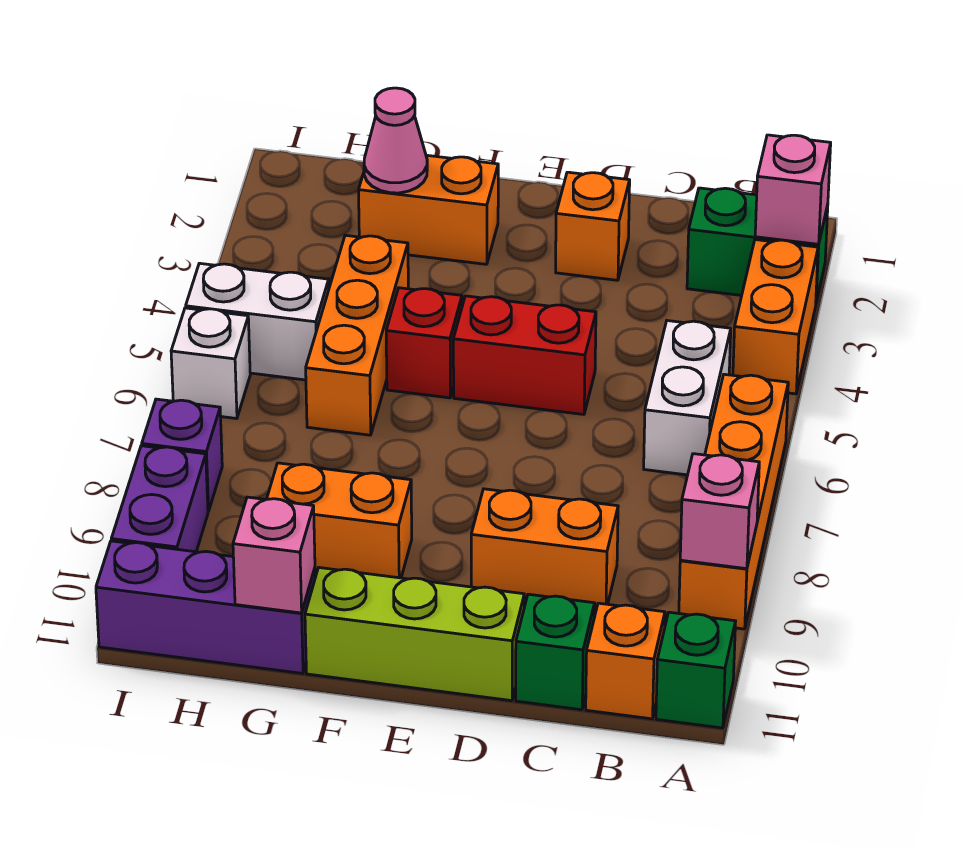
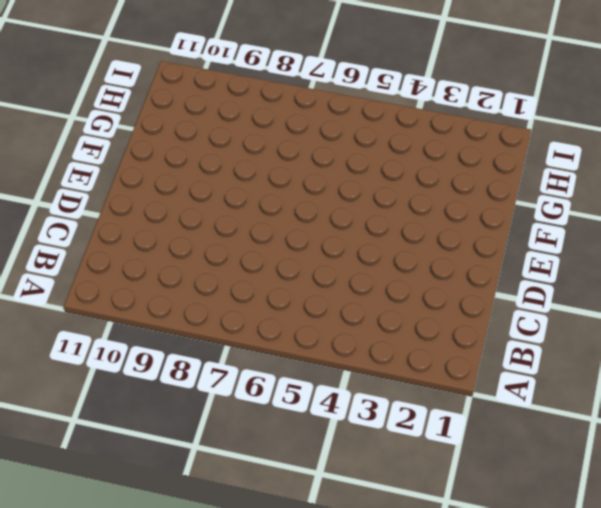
none -> green 1x2 brick [687,188,828,302]
none -> orange 1x2 brick [733,240,818,394]
none -> orange 1x4 brick [679,374,788,629]

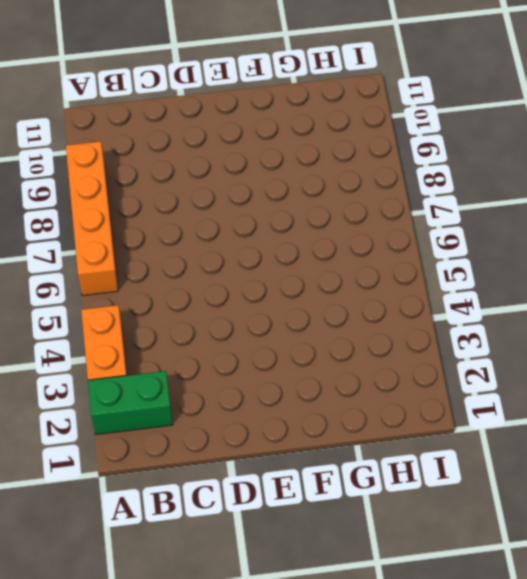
none -> green 1x1 brick [656,612,736,728]
none -> white 1x2 brick [644,321,731,475]
none -> orange 1x1 brick [586,603,665,719]

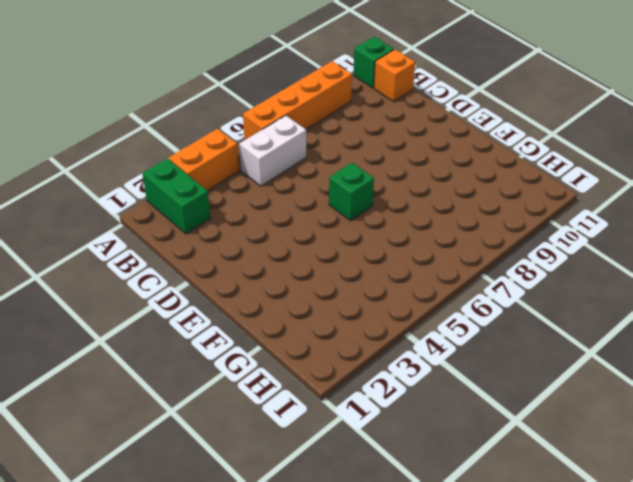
green 1x1 brick [329,162,374,221] -> green 1x1 brick moved to [516,594,595,710]
none -> orange 1x2 brick [471,489,618,610]
none -> orange 1x1 brick [556,172,630,280]
none -> red 1x2 brick [453,296,596,414]

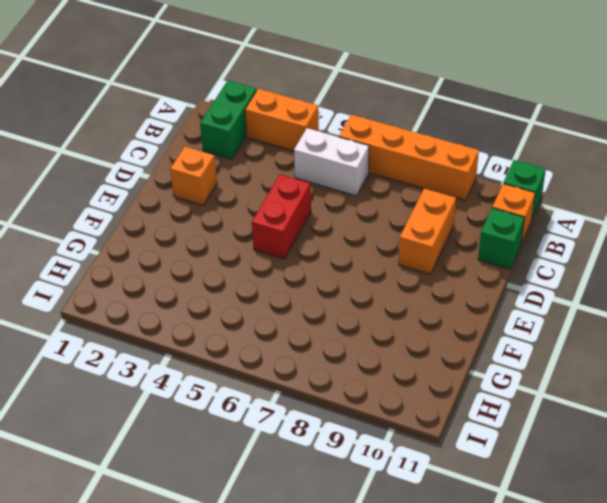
none -> lime 1x3 brick [305,568,524,701]
none -> orange 1x2 brick [359,155,498,264]
none -> red 1x1 brick [386,288,462,398]

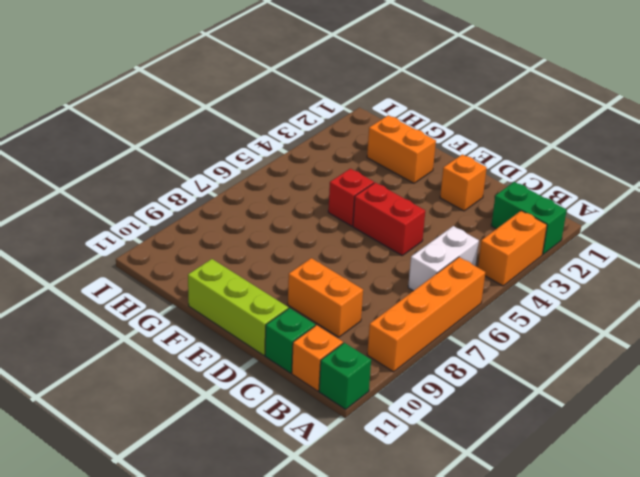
none -> orange 1x2 brick [267,463,412,578]
none -> orange 1x3 brick [306,235,408,435]
none -> purple 1x3 brick [96,541,315,673]

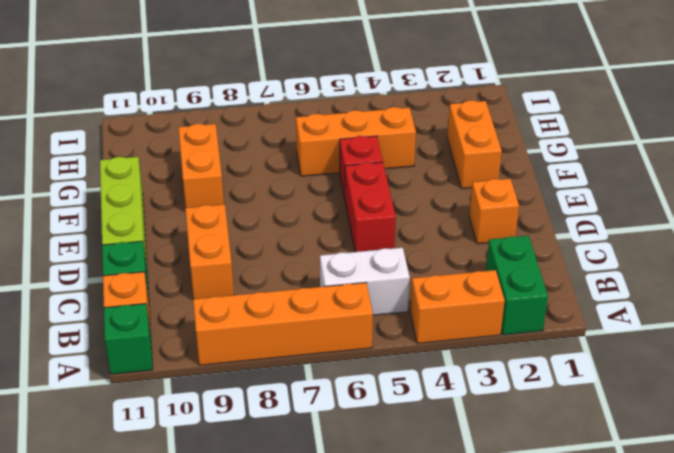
none -> purple 1x3 brick [96,541,315,673]
none -> white 1x2 brick [186,263,329,380]
none -> white 1x1 brick [171,308,250,419]

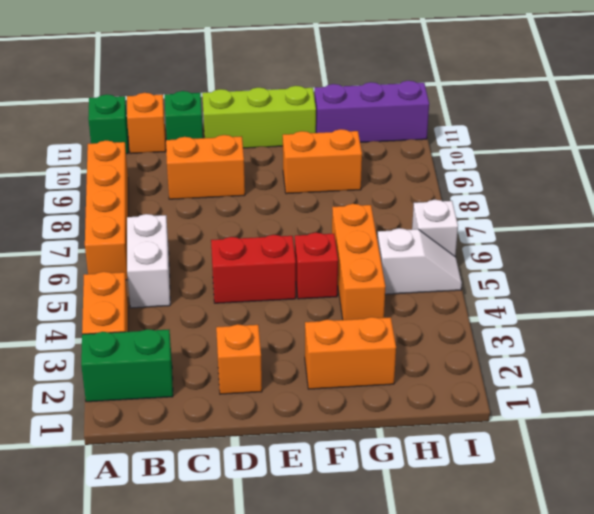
white 1x2 slope [377,228,462,294] -> white 1x2 brick [186,263,329,380]
none -> purple 1x1 brick [142,399,222,511]
none -> purple 1x2 brick [111,446,208,552]
none -> pink 1x1 brick [755,135,831,244]

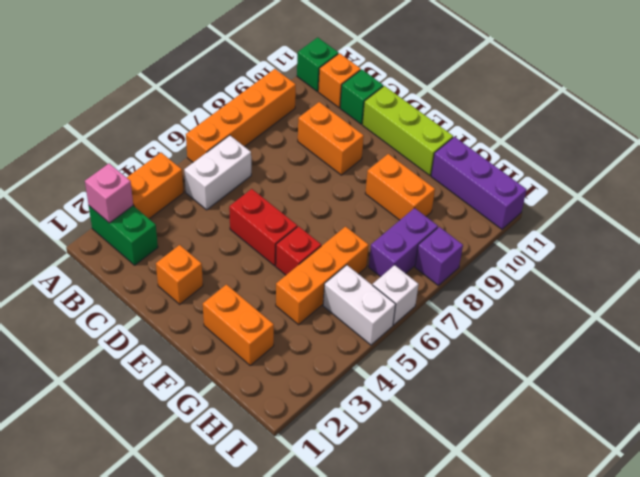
purple 1x2 brick [369,208,438,277] -> purple 1x2 brick moved to [111,446,208,552]
none -> pink 1x1 brick [680,454,759,569]
none -> pink 1x1 cone [364,88,427,193]
none -> pink 1x1 brick [233,497,315,613]

